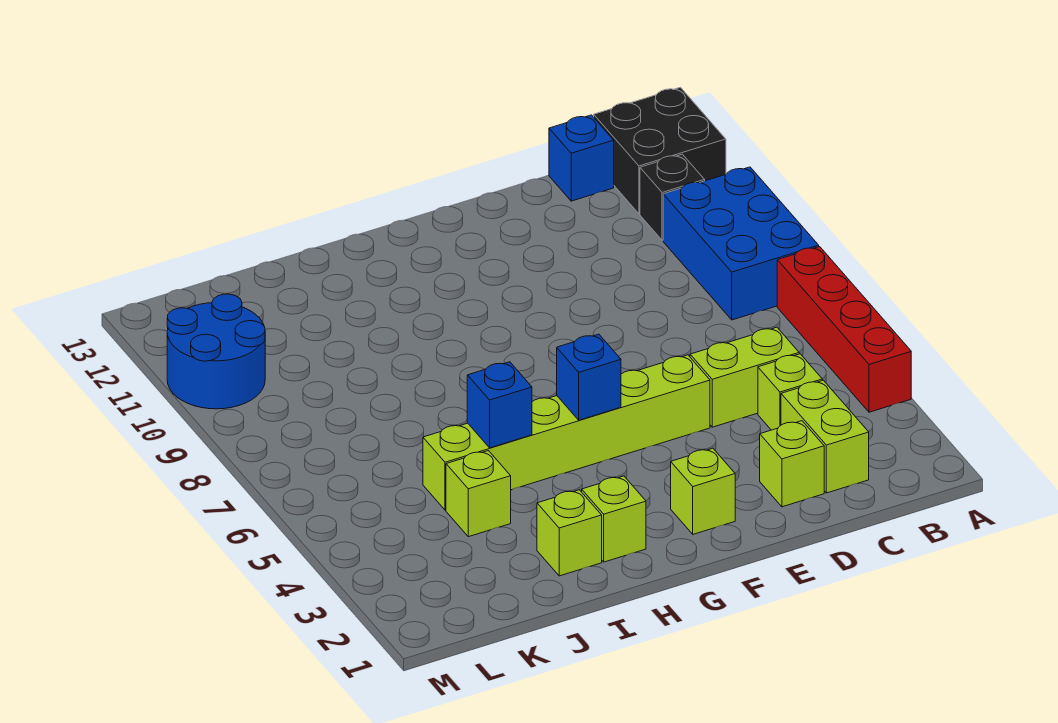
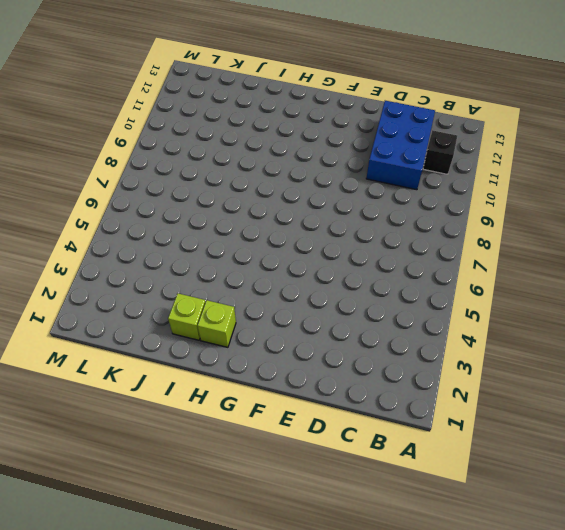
blue 2x3 brick [366,101,435,190] -> blue 2x3 brick moved to [663,167,819,320]
none -> red 1x4 brick [777,247,911,412]
none -> black 2x2 brick [594,87,726,214]
none -> lime 1x2 brick [781,380,869,493]

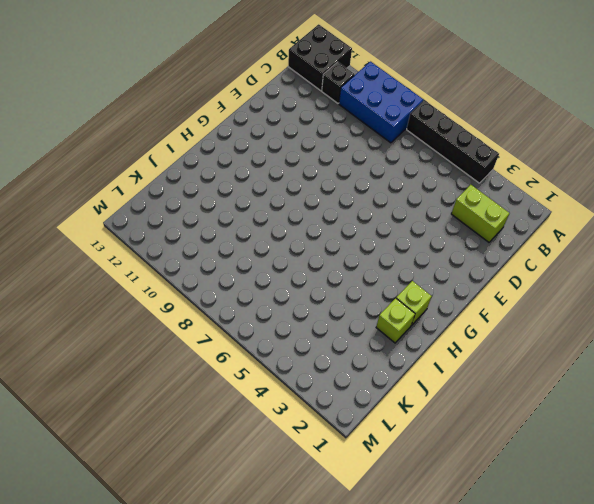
black 1x4 brick [407,100,499,183] -> red 1x4 brick [777,247,911,412]
none -> lime 1x1 brick [758,354,822,430]
none -> lime 1x2 brick [690,327,799,427]
none -> blue 1x1 brick [549,115,614,201]

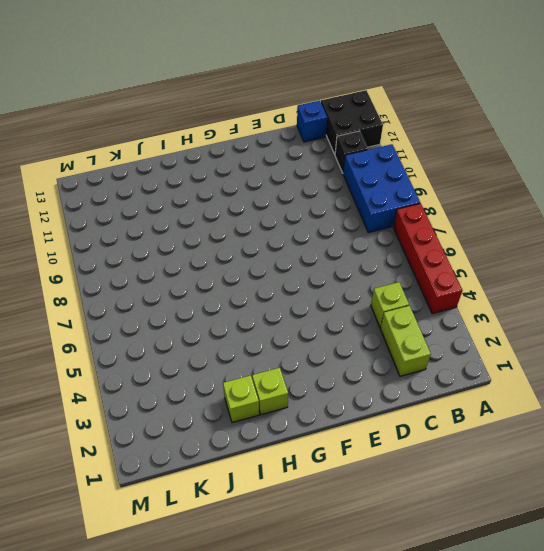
none -> lime 1x2 brick [690,327,799,427]
none -> lime 1x1 brick [760,421,824,507]
none -> lime 1x6 brick [423,355,710,510]

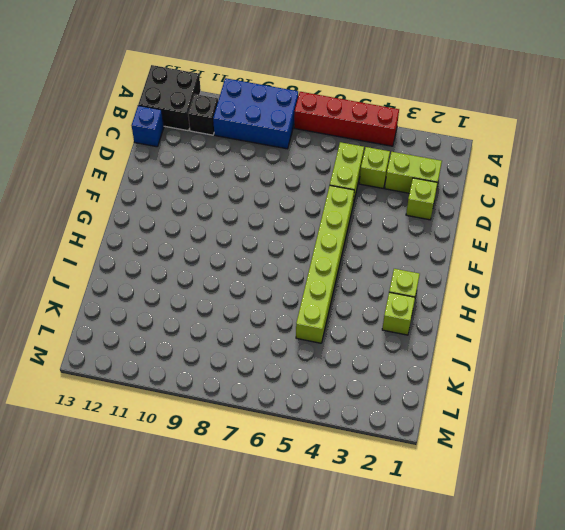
none -> lime 1x1 brick [671,448,735,534]
none -> lime 1x1 brick [446,451,511,537]
none -> blue 2x2 round brick [167,294,265,409]

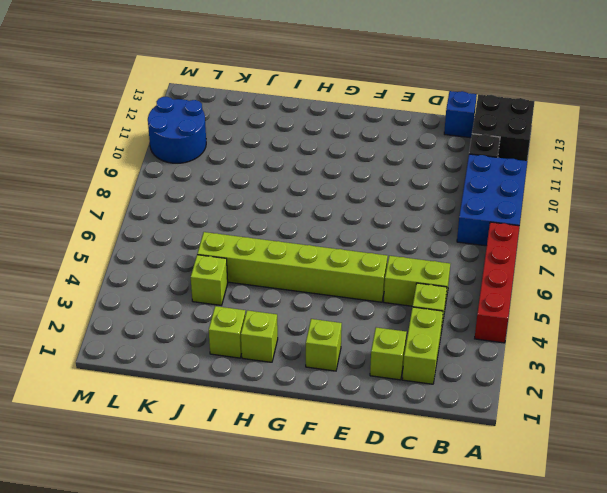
none -> blue 1x1 brick [557,334,621,420]
none -> blue 1x1 brick [467,362,532,448]

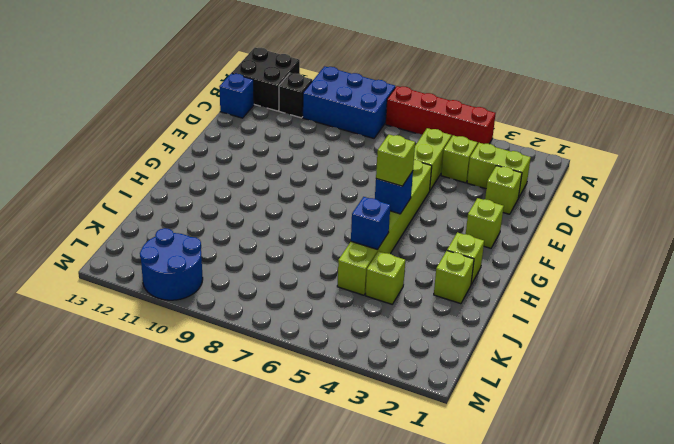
lime 1x1 brick [376,135,415,186] -> none

